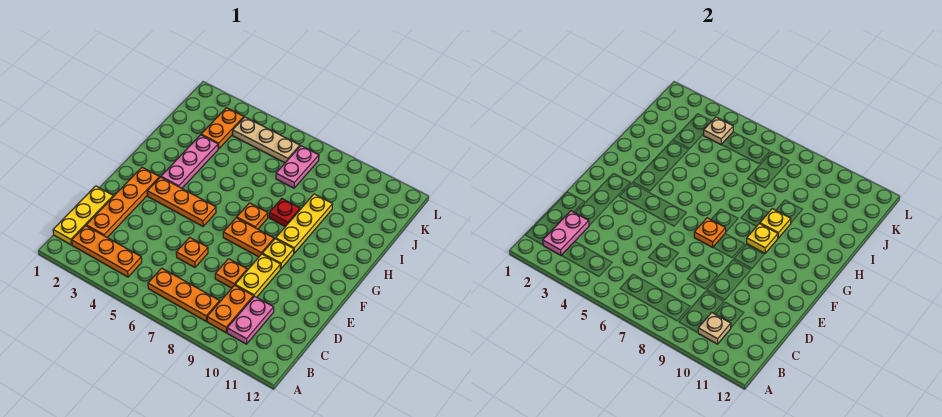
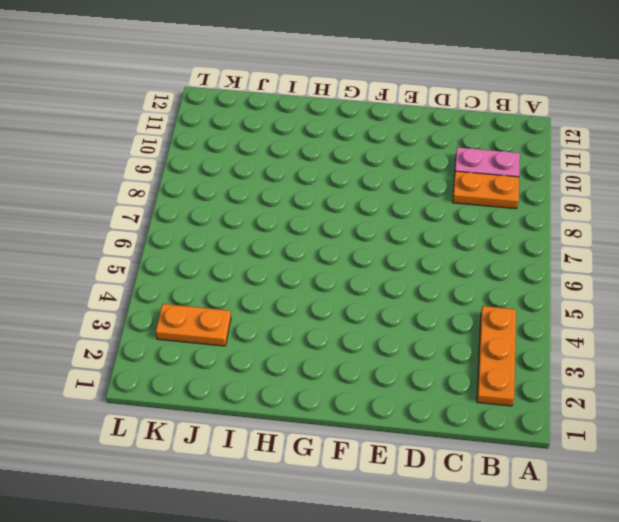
none -> yellow 1x3 plate [53,186,113,245]
none -> orange 1x3 plate [148,268,220,321]
none -> orange 1x4 plate [86,167,160,237]

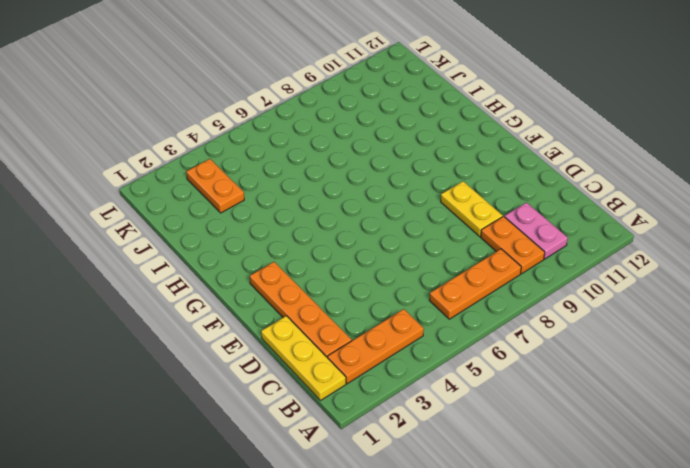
none -> orange 1x1 plate [176,237,208,267]
none -> orange 1x1 plate [215,259,247,288]
none -> orange 1x3 plate [147,177,216,226]

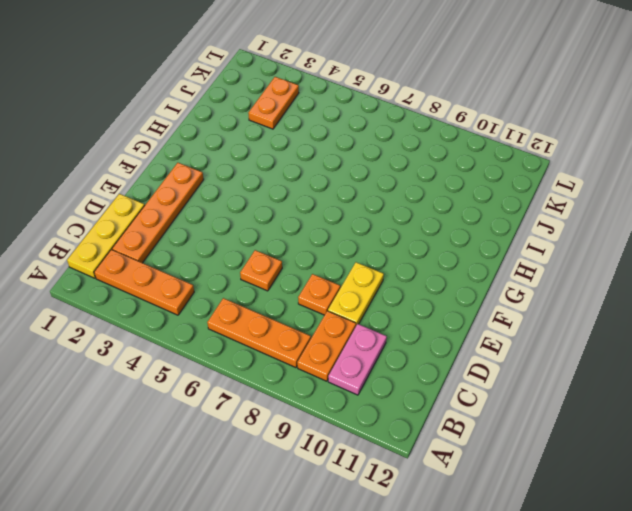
none -> orange 1x3 plate [147,177,216,226]
none -> orange 1x2 plate [223,218,274,257]
none -> yellow 1x1 plate [262,239,294,269]

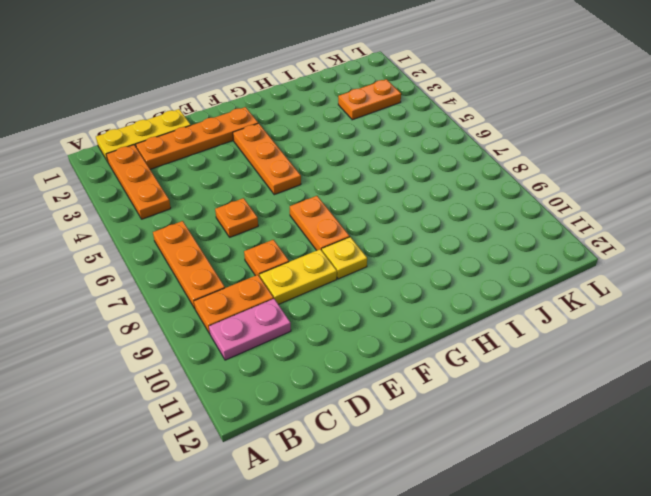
none -> pink 1x3 plate [161,135,218,188]
none -> orange 1x1 plate [237,203,268,229]
none -> yellow 1x3 plate [276,194,333,253]

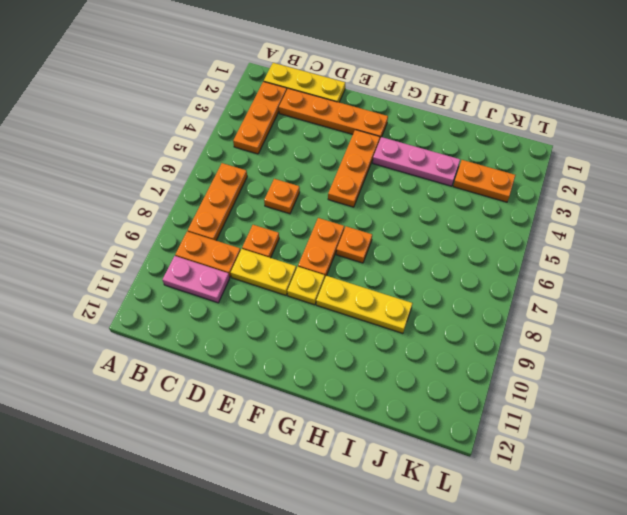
none -> red 1x1 plate [269,199,300,227]
none -> pink 1x2 plate [276,146,319,188]
none -> tan 1x3 plate [233,117,300,163]

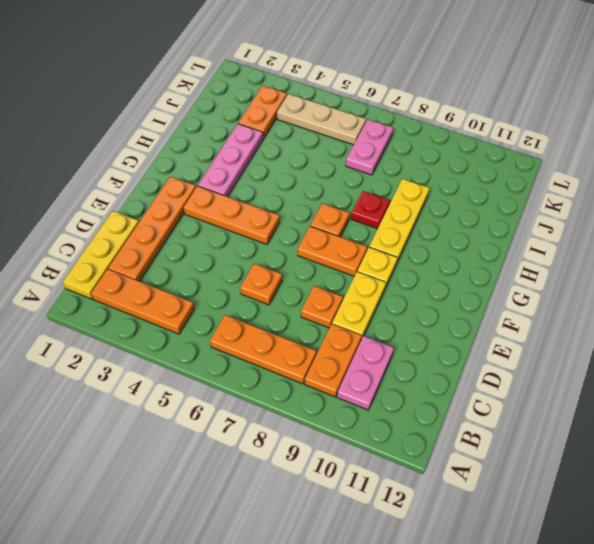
none -> pink 1x2 plate [543,211,589,255]
none -> tan 1x1 plate [698,313,731,344]
none -> orange 1x1 plate [694,218,726,247]

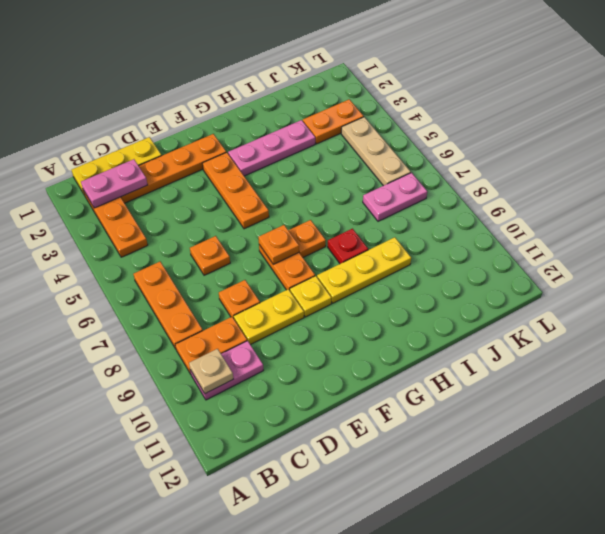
none -> yellow 1x1 plate [747,224,778,253]
none -> yellow 1x1 plate [760,209,791,238]
none -> tan 1x1 plate [704,117,733,145]

